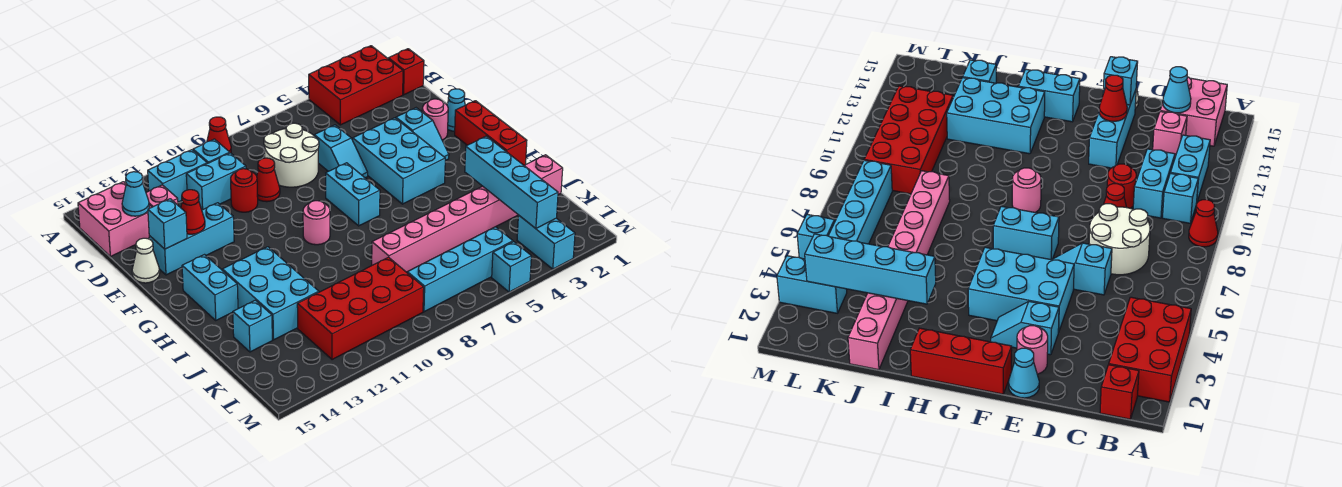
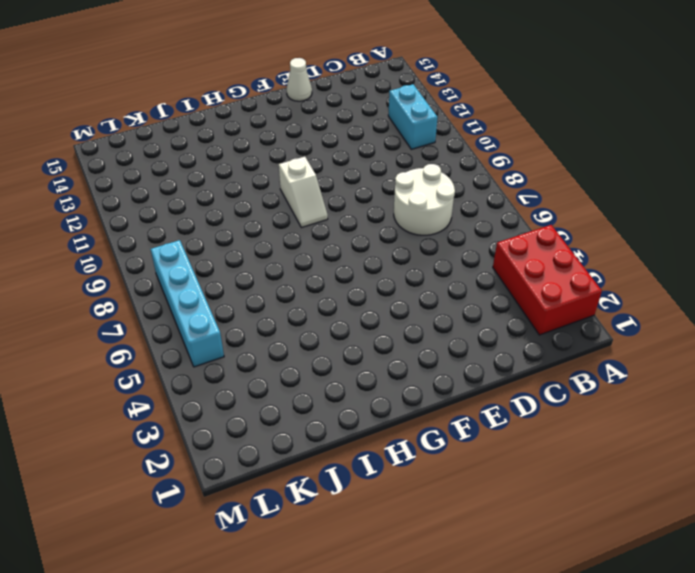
white 1x2 slope [279,157,328,228] -> pink 1x1 round brick [303,201,330,245]
none -> red 1x1 cone [207,117,231,153]
none -> red 1x1 brick [388,49,424,95]
none -> cyan 1x1 brick [193,139,230,163]
none -> pink 2x2 brick [78,182,152,257]

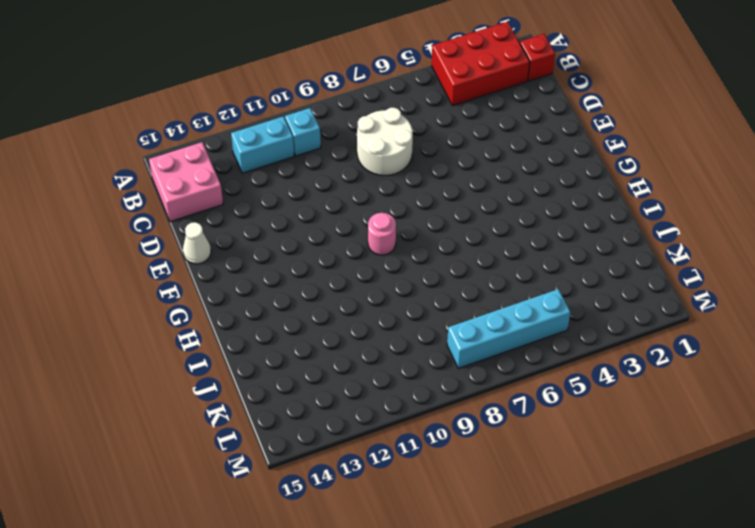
none -> red 1x1 cone [207,117,231,153]
none -> cyan 1x2 brick [186,153,246,210]
none -> pink 1x1 brick [146,185,178,207]
none -> cyan 1x2 slope [314,125,368,178]

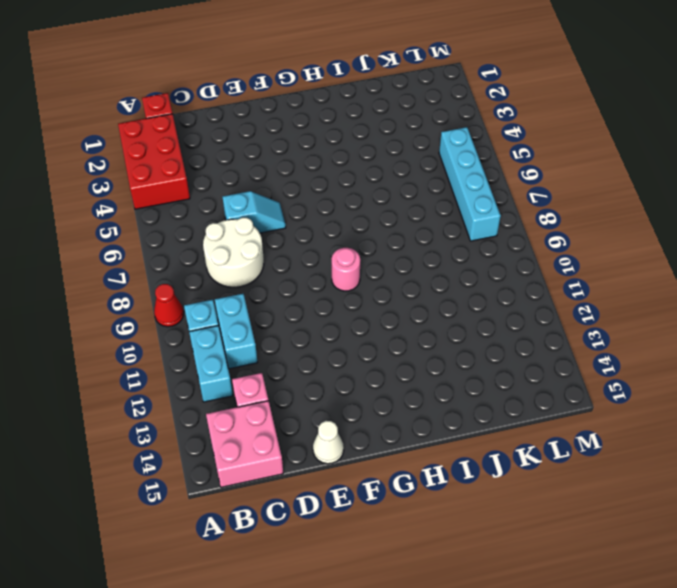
none -> red 1x1 cone [257,158,280,202]
none -> red 1x1 round brick [231,169,258,212]
none -> cyan 1x1 cone [447,89,465,131]
none -> pink 1x1 round brick [422,99,448,140]

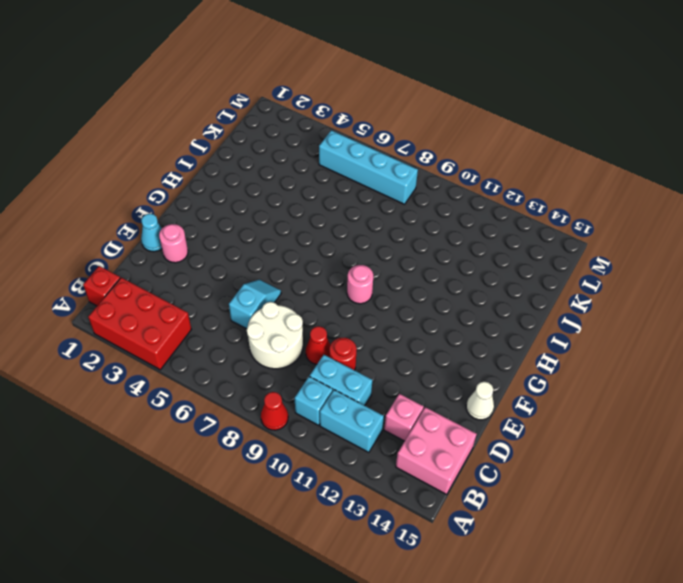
none -> cyan 1x2 slope [396,108,449,161]
none -> cyan 2x3 brick [353,118,445,204]
none -> cyan 1x3 brick [149,203,234,275]
none -> red 1x3 brick [455,101,527,165]

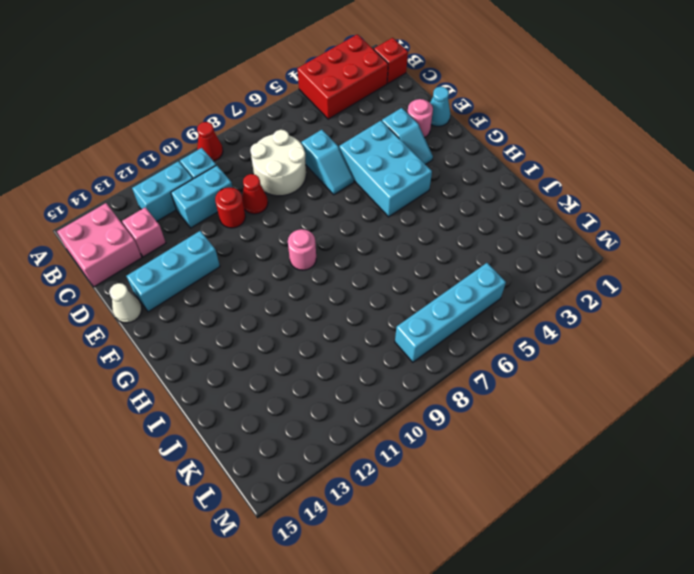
none -> red 1x3 brick [455,101,527,165]
none -> cyan 1x2 brick [326,163,380,226]
none -> cyan 1x2 brick [182,255,238,320]
none -> cyan 2x3 brick [222,247,319,340]

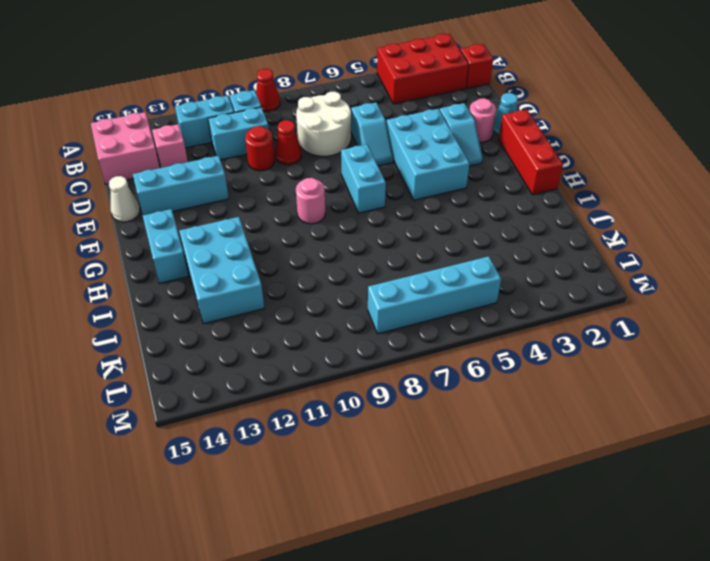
none -> pink 1x8 brick [372,155,563,272]
none -> cyan 1x1 brick [233,300,272,352]
none -> red 2x4 brick [297,257,424,360]
none -> cyan 1x2 brick [517,215,575,269]

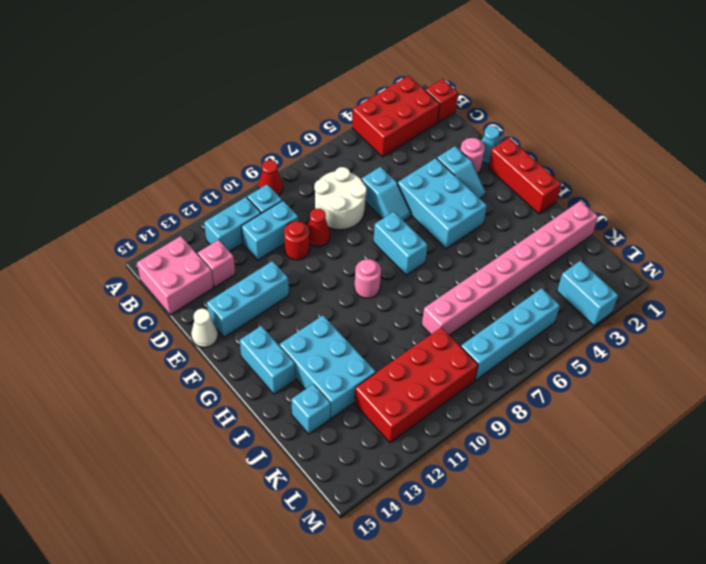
none -> cyan 1x1 brick [492,242,531,292]
none -> cyan 1x1 cone [122,172,149,216]
none -> red 1x1 cone [181,190,205,234]
none -> cyan 1x1 brick [148,199,187,249]

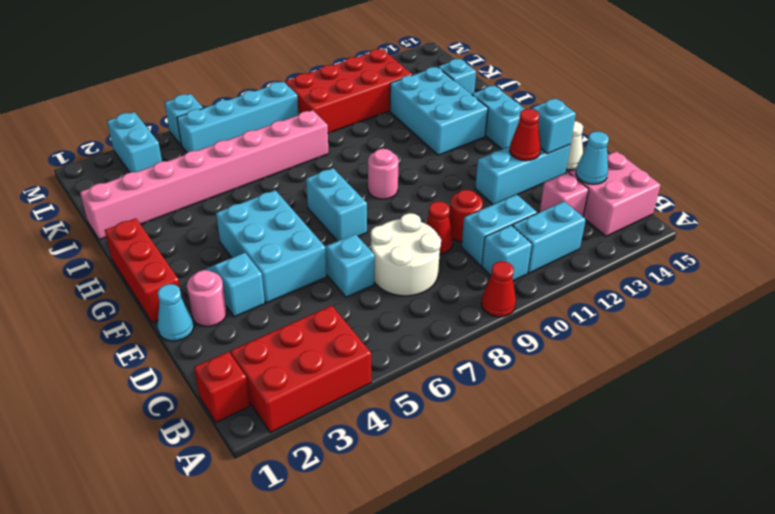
none -> cyan 1x4 brick [465,136,558,228]

